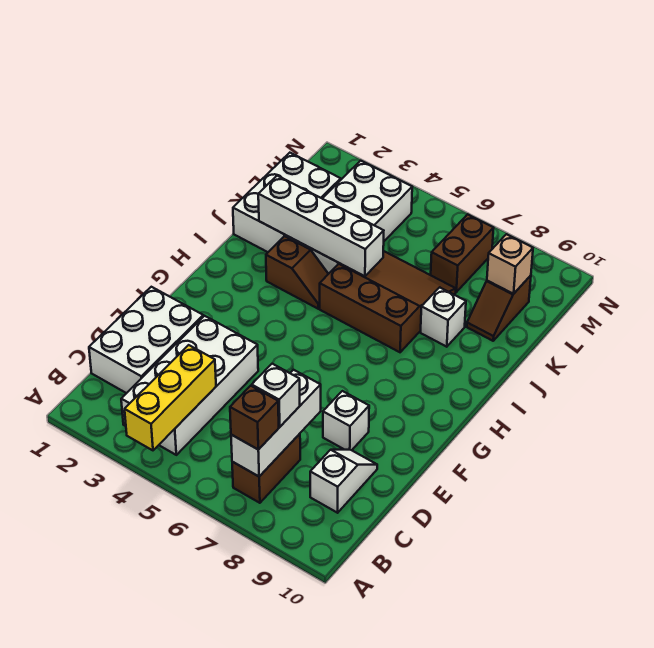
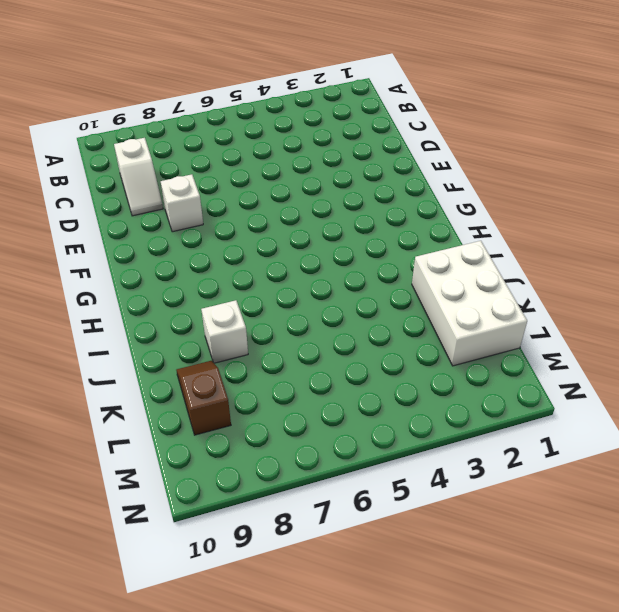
none -> white 2x4 brick [121,316,258,455]
none -> brown 1x2 brick [232,434,300,503]
none -> white 2x3 brick [89,287,203,393]

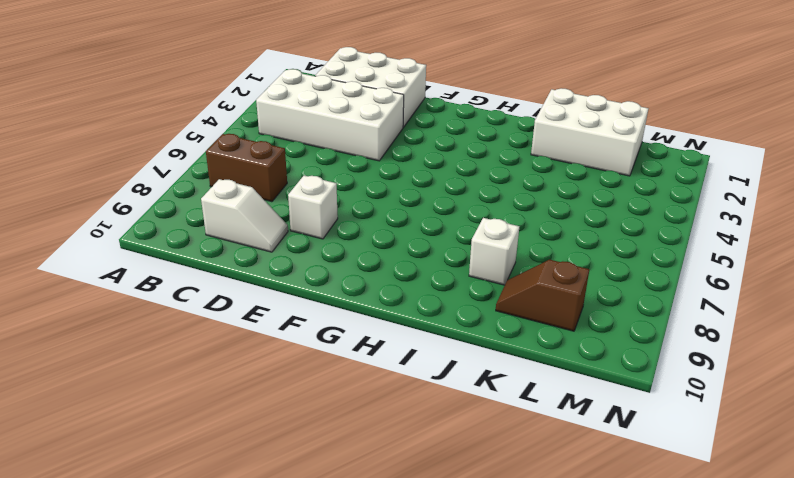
none -> brown 1x2 slope [266,236,328,309]
none -> brown 3x3 slope [320,251,456,352]
none -> white 2x4 brick [286,161,412,274]

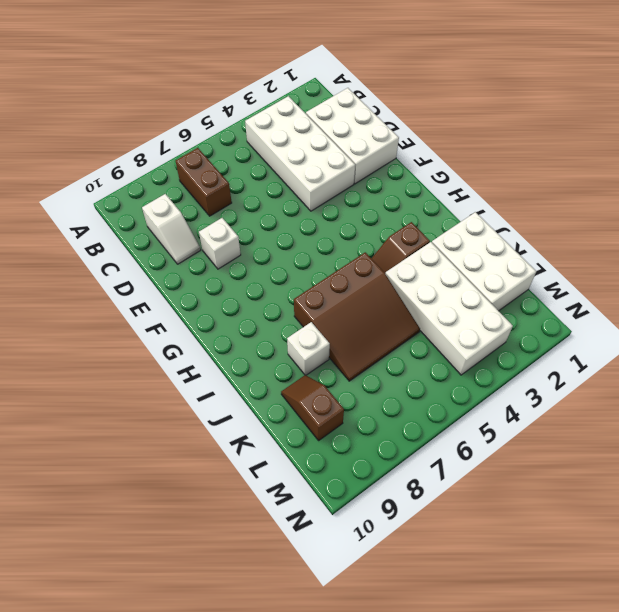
none -> brown 1x2 brick [431,214,494,292]
none -> yellow 1x3 brick [125,345,216,450]
none -> white 1x3 brick [231,370,321,476]

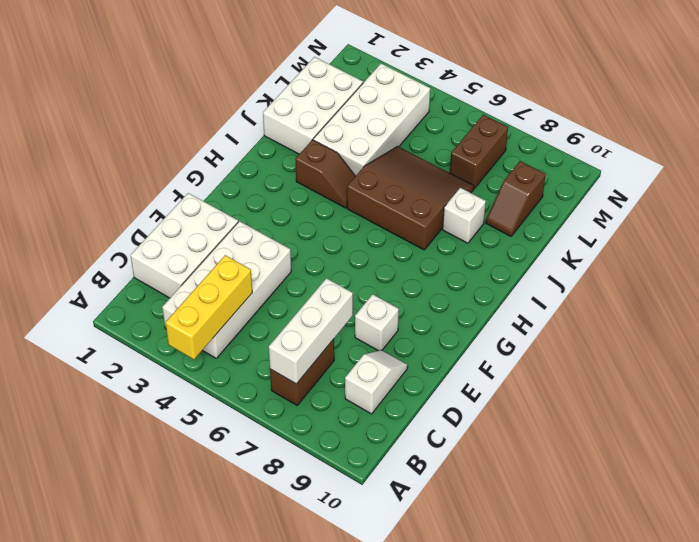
none -> white 1x4 brick [258,176,384,276]
none -> tan 1x1 brick [487,234,533,294]
none -> brown 1x1 brick [230,386,279,450]

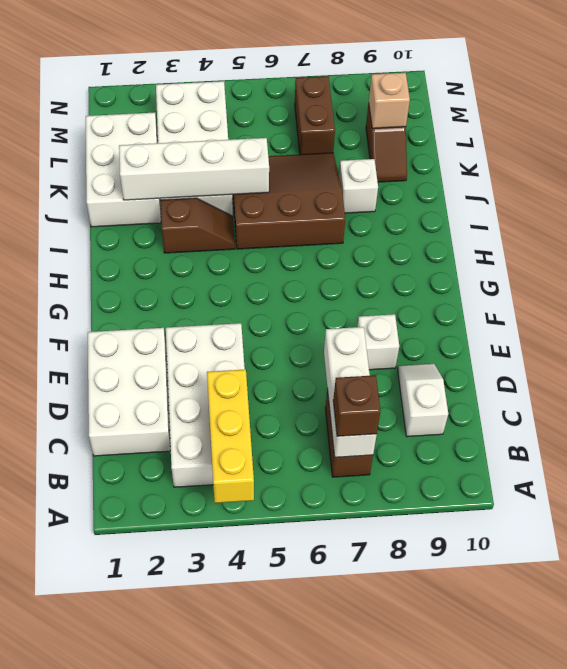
none -> white 1x1 brick [252,364,300,427]

